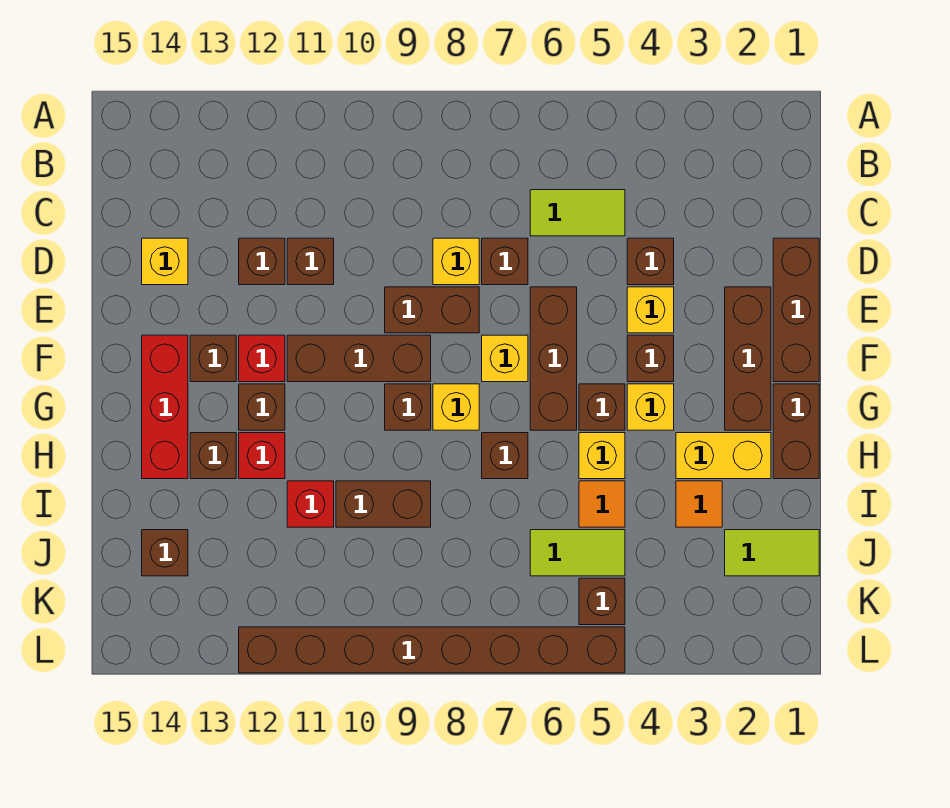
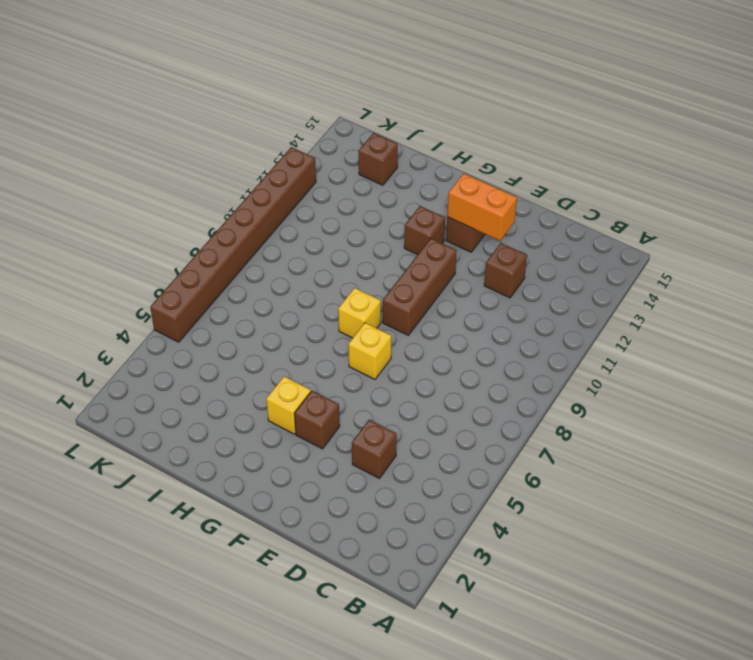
orange 1x2 brick [447,173,517,241] -> none
none -> lime 1x2 tile [530,190,625,236]
none -> brown 1x3 brick [773,238,819,382]
none -> brown 1x1 brick [482,238,528,285]
none -> yellow 1x1 brick [433,238,479,285]

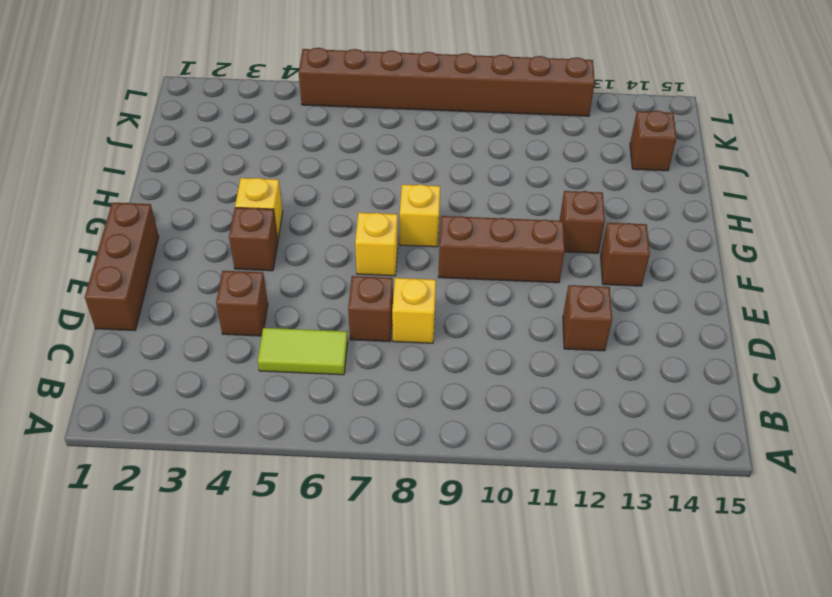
none -> brown 1x1 brick [287,238,334,285]
none -> yellow 1x1 brick [142,238,188,285]
none -> brown 1x3 brick [725,287,771,430]
none -> yellow 1x1 brick [627,287,674,333]

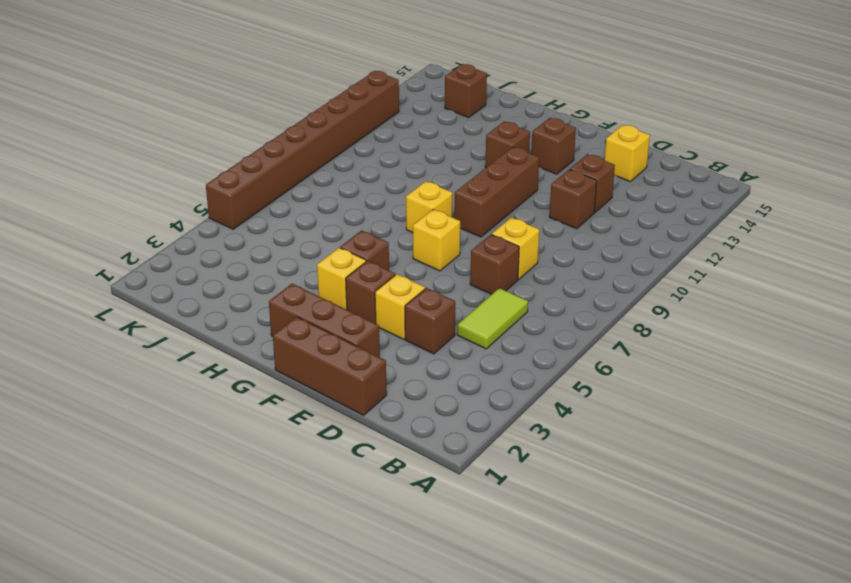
none -> brown 1x3 brick [530,287,577,430]
none -> brown 1x2 brick [385,287,479,333]
none -> red 1x1 brick [239,335,285,382]
none -> red 1x3 brick [142,335,188,479]

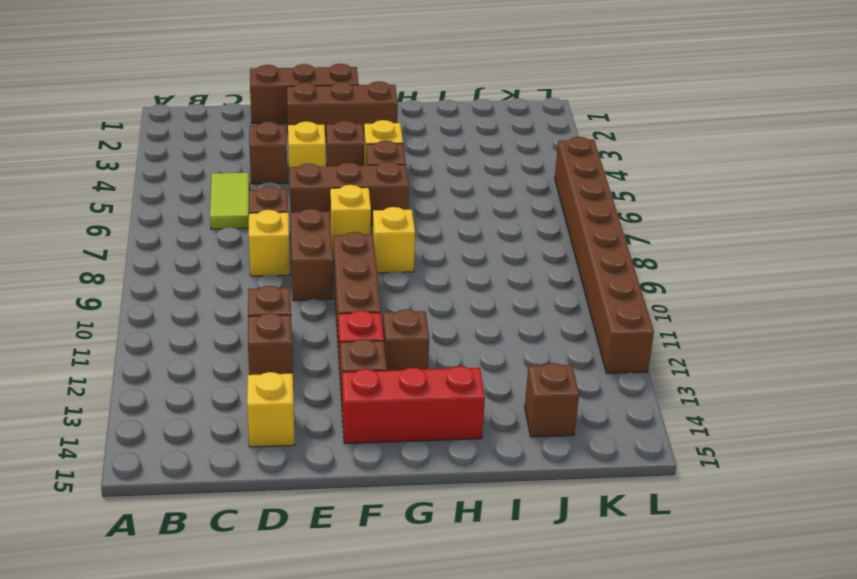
none -> brown 1x2 brick [773,384,819,479]
none -> brown 1x1 brick [385,384,431,430]
none -> yellow 1x2 brick [676,433,771,479]
none -> yellow 1x1 brick [579,433,625,479]

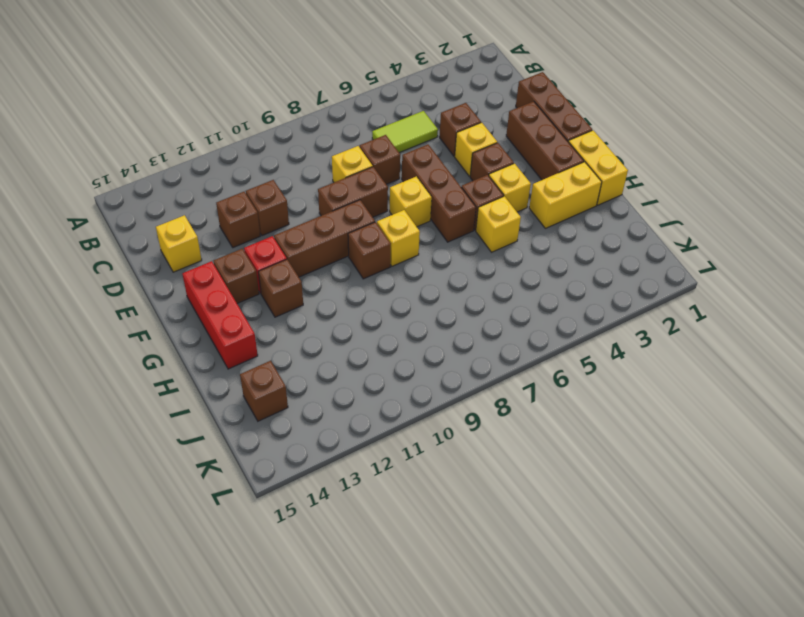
yellow 1x2 brick [568,130,628,205] -> brown 1x2 brick [773,384,819,479]
none -> brown 1x1 brick [482,433,528,479]
none -> red 1x1 brick [239,433,285,479]
none -> brown 1x1 brick [190,433,236,479]
none -> orange 1x1 tile [676,481,722,527]

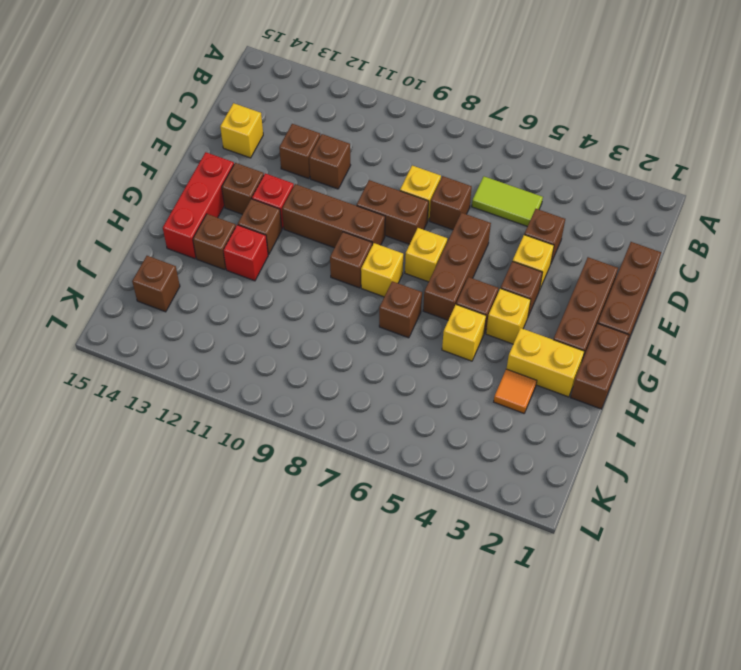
none -> orange 1x1 tile [579,481,625,527]
none -> brown 1x2 brick [336,481,431,527]
none -> red 1x1 brick [287,481,334,527]
none -> lime 1x2 tile [725,530,819,576]

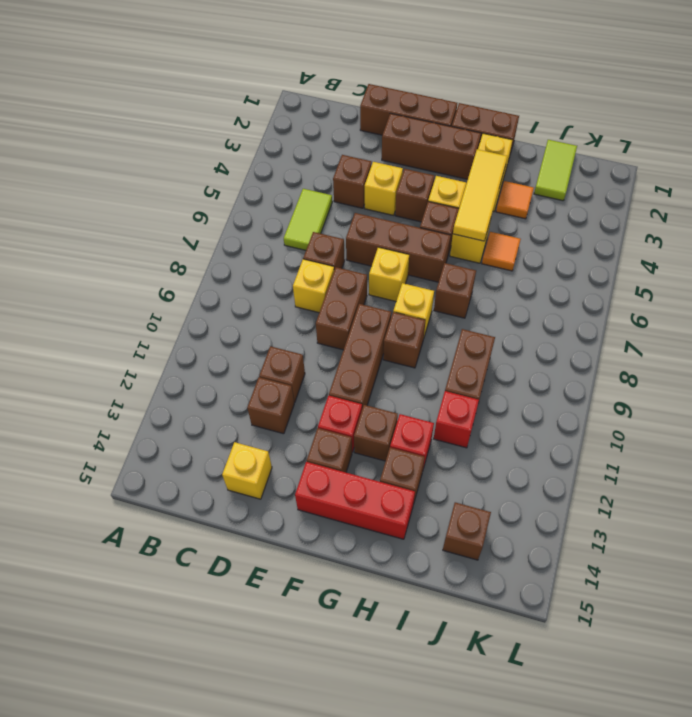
yellow 1x3 tile [453,149,507,241] -> none
none -> lime 1x2 tile [530,530,625,576]
none -> brown 1x1 brick [579,578,625,625]
none -> brown 1x8 brick [239,627,625,673]

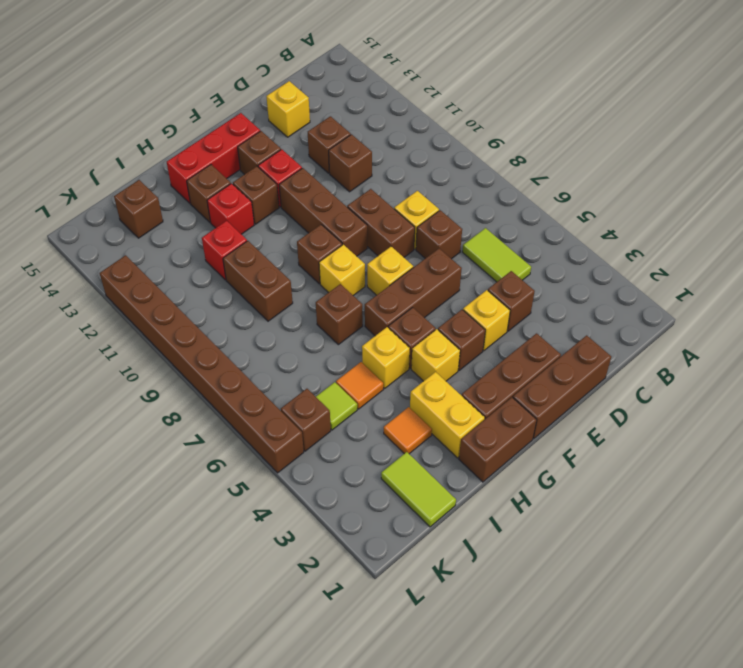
lime 1x1 tile [316,382,357,430] -> lime 1x2 tile [530,530,625,576]

